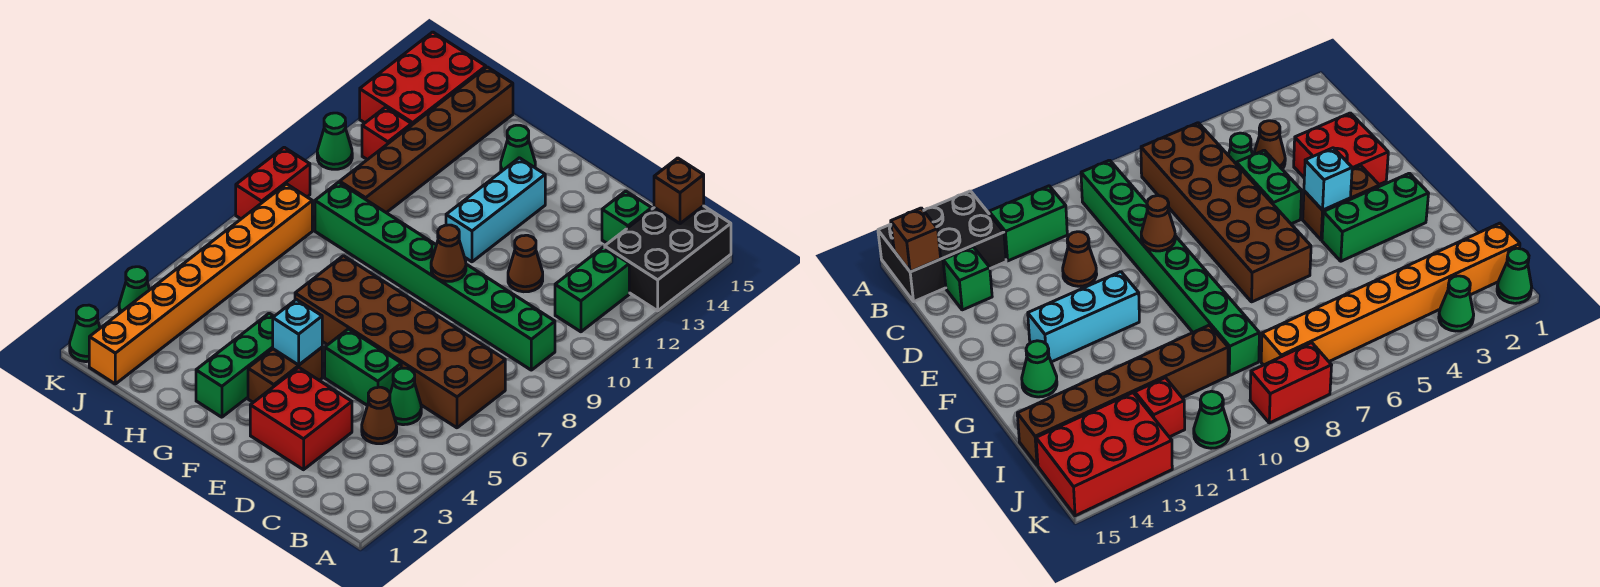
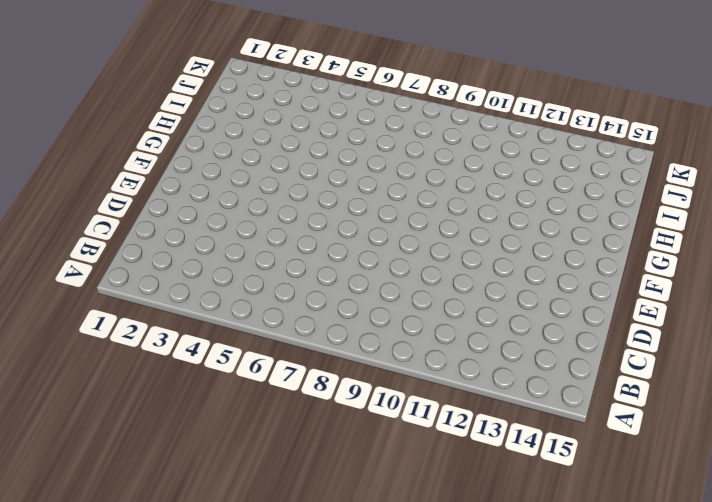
none -> black 2x3 brick [605,206,731,311]
none -> brown 2x6 brick [295,256,505,428]
none -> green 1x8 brick [315,182,555,370]

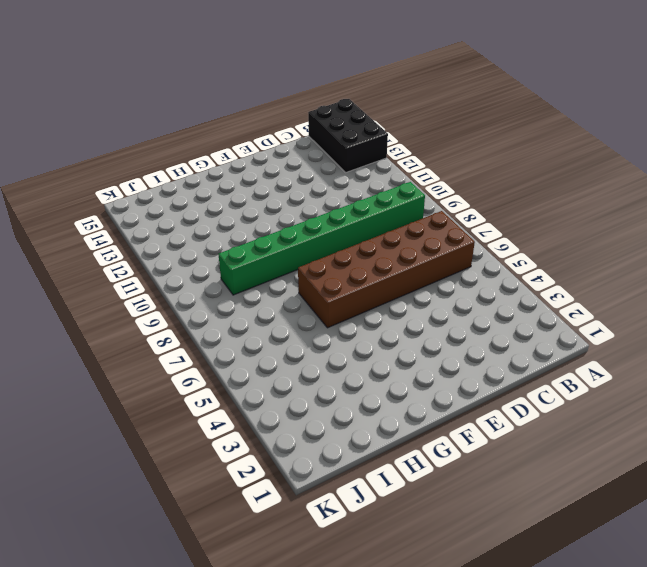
none -> green 1x2 brick [555,247,629,332]
none -> brown 1x1 cone [362,387,397,444]
none -> green 1x1 cone [390,368,421,425]

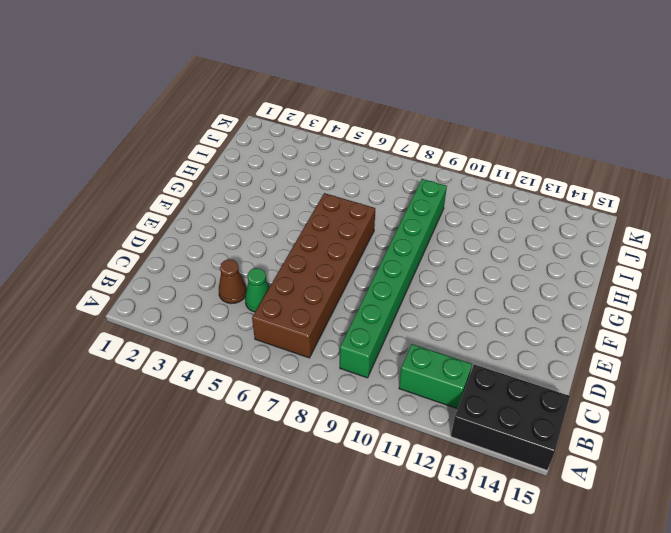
none -> green 1x1 brick [602,191,652,244]
none -> red 2x2 brick [250,367,352,470]
none -> green 1x2 brick [325,329,401,405]

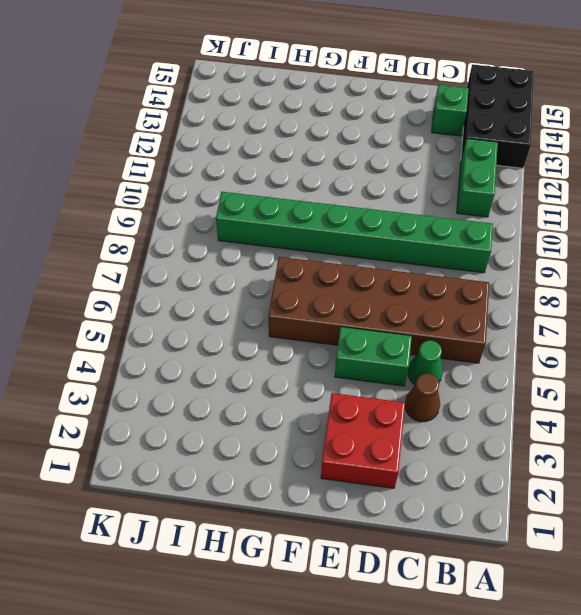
none -> brown 1x1 cone [508,235,543,292]
none -> brown 1x2 brick [248,348,322,402]
none -> cyan 1x3 brick [446,158,545,262]

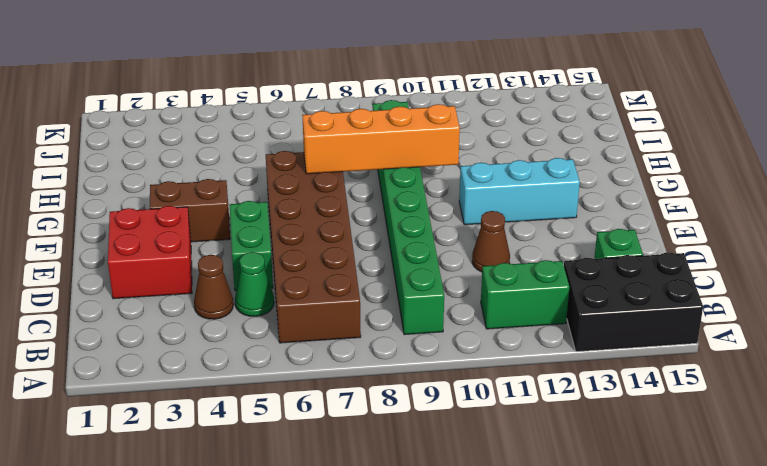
orange 1x4 brick [302,104,460,174] -> none
none -> green 1x3 brick [196,313,274,417]
none -> green 1x1 cone [501,125,535,172]
none -> brown 1x6 brick [340,67,513,213]

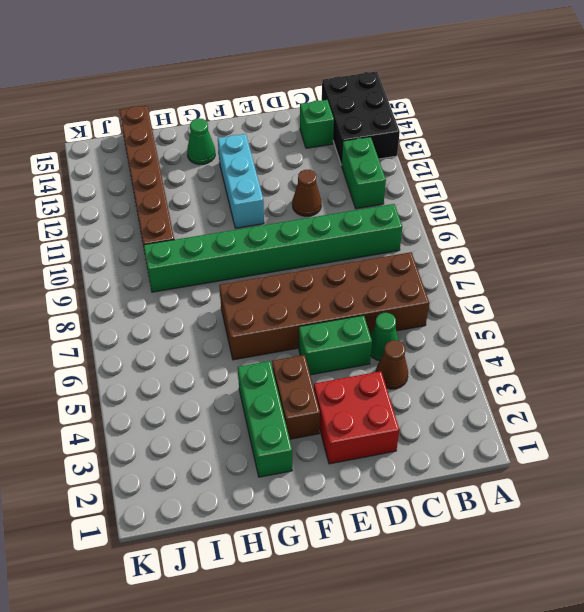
none -> orange 1x8 brick [89,184,312,384]
none -> red 1x1 brick [362,107,412,160]
none -> red 2x3 brick [360,32,486,125]

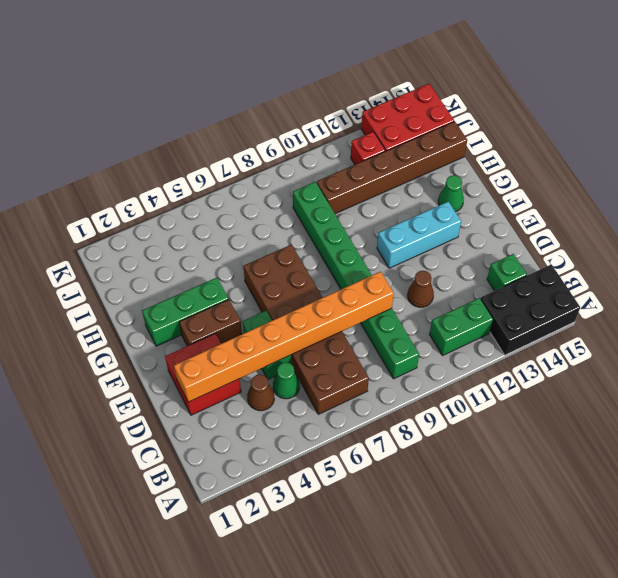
orange 1x8 brick [174,272,394,402] -> orange 1x8 brick moved to [89,184,312,384]
none -> green 1x1 cone [70,305,100,362]
none -> green 1x1 cone [119,267,150,313]
none -> red 1x2 brick [236,147,310,219]

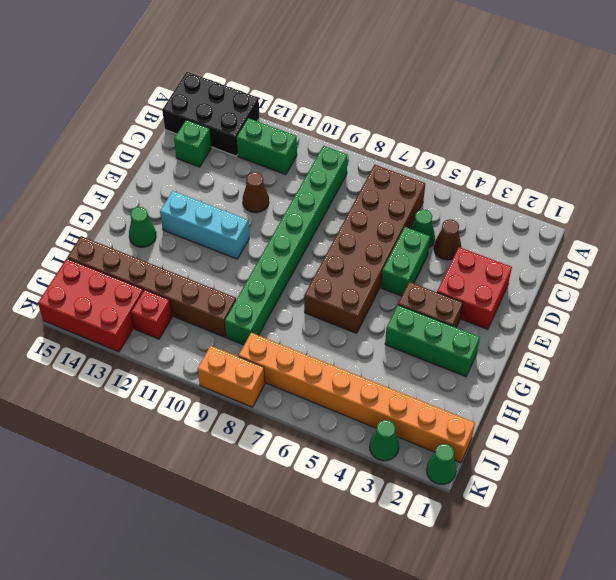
orange 1x2 brick [198,346,265,407] -> red 1x2 brick [236,147,310,219]
none -> green 1x1 cone [317,113,352,169]
none -> brown 1x1 brick [654,158,704,224]
none -> brown 1x1 cone [431,225,466,281]

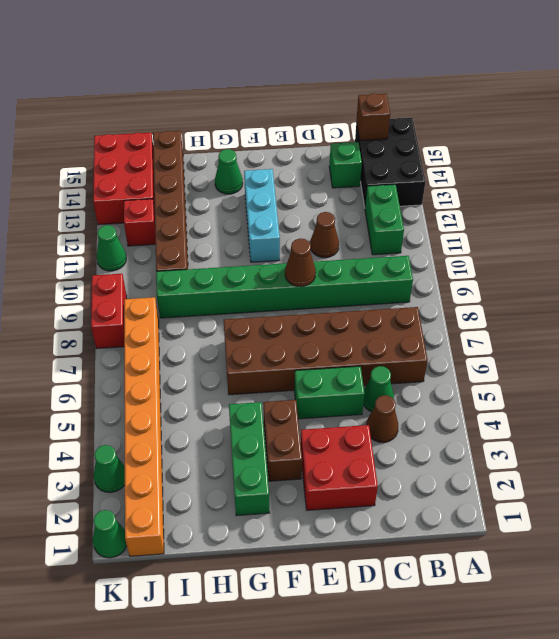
none -> cyan 1x1 brick [273,299,322,365]

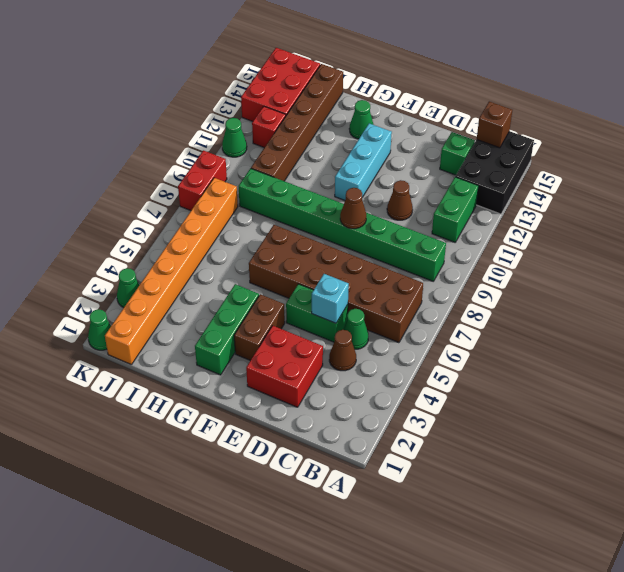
cyan 1x1 brick [312,274,349,323] -> cyan 1x1 brick moved to [273,299,322,365]

